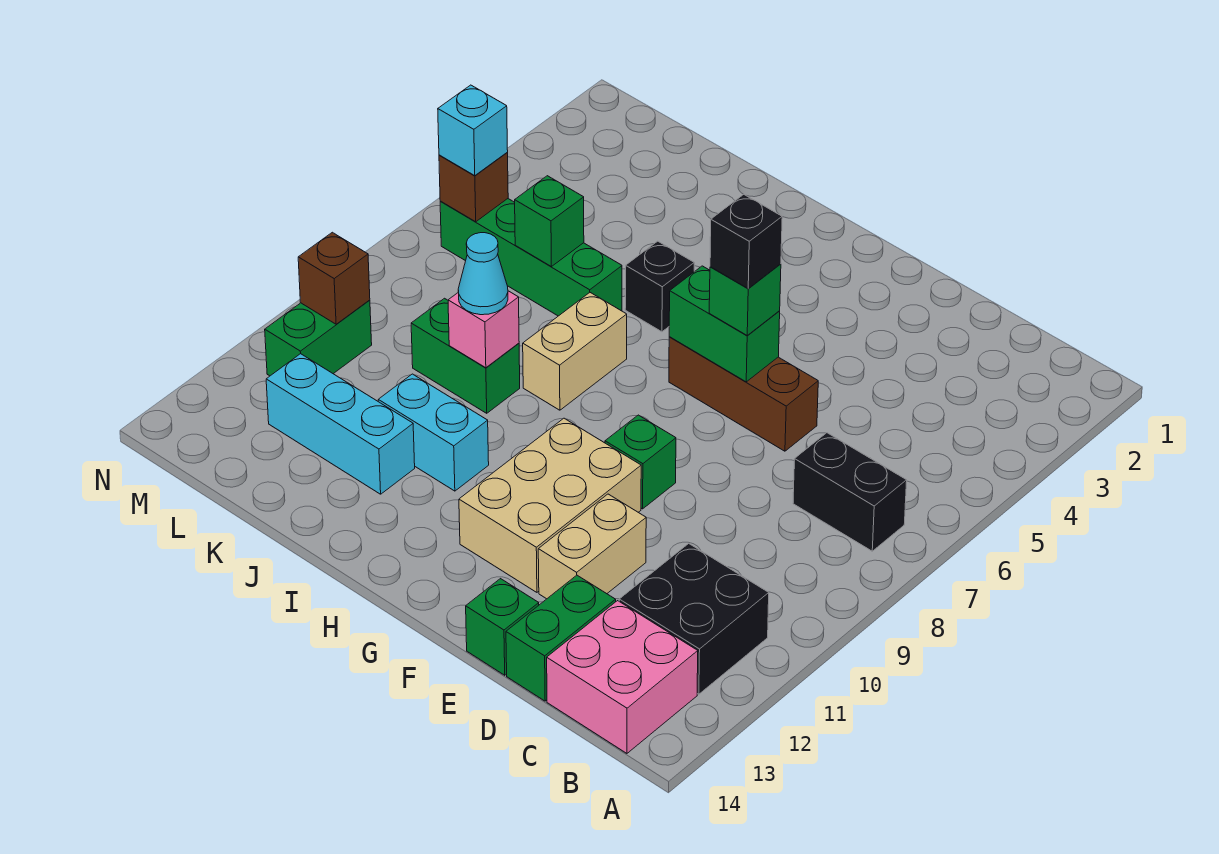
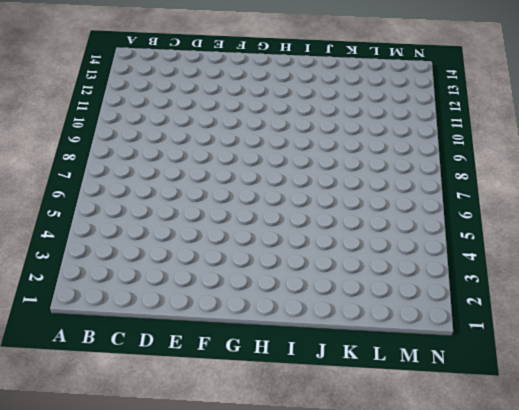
none -> black 1x2 brick [793,433,907,551]
none -> black 2x2 brick [619,544,769,694]
none -> pink 2x2 brick [547,601,698,753]

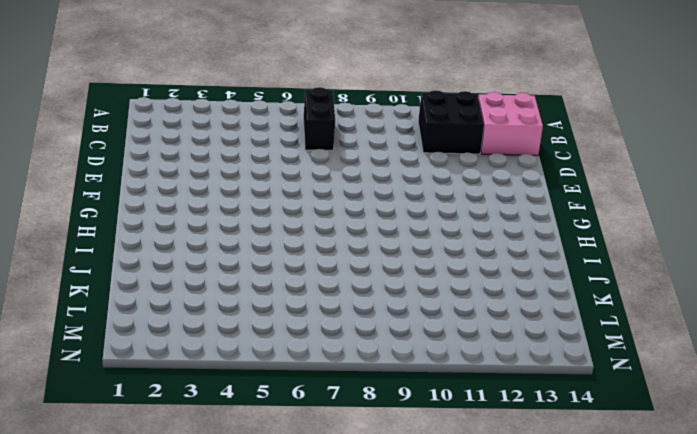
none -> green 1x2 brick [506,575,616,701]
none -> brown 1x3 brick [669,337,818,451]
none -> tan 1x2 brick [538,494,646,599]

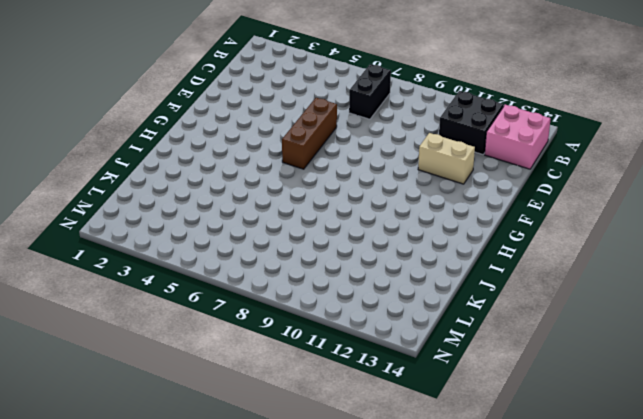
none -> green 1x2 brick [506,575,616,701]
none -> green 1x1 brick [466,579,539,675]
none -> green 1x1 brick [605,415,676,509]

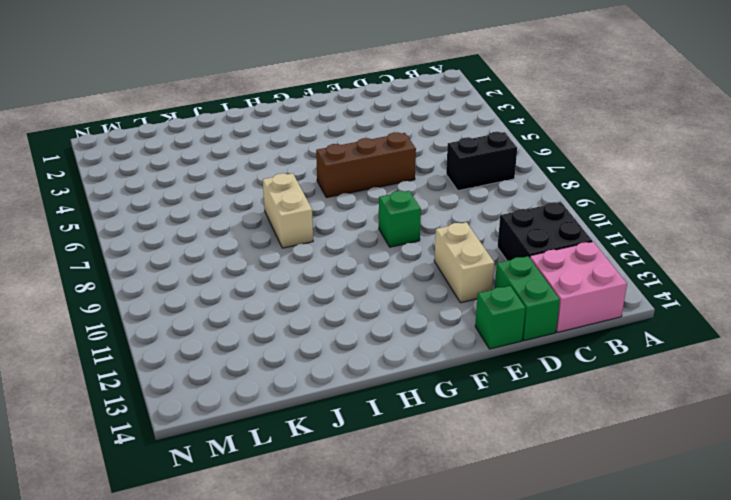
none -> tan 2x3 brick [459,418,641,592]
none -> black 1x1 brick [625,241,694,332]
none -> cyan 1x2 brick [378,374,489,491]

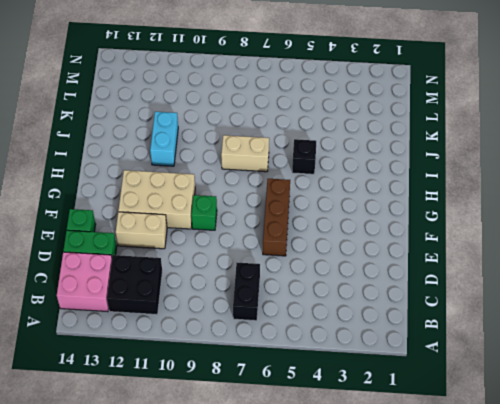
none -> green 1x4 brick [440,199,622,316]
none -> green 1x2 brick [411,298,520,413]
none -> cyan 1x3 brick [266,354,415,494]

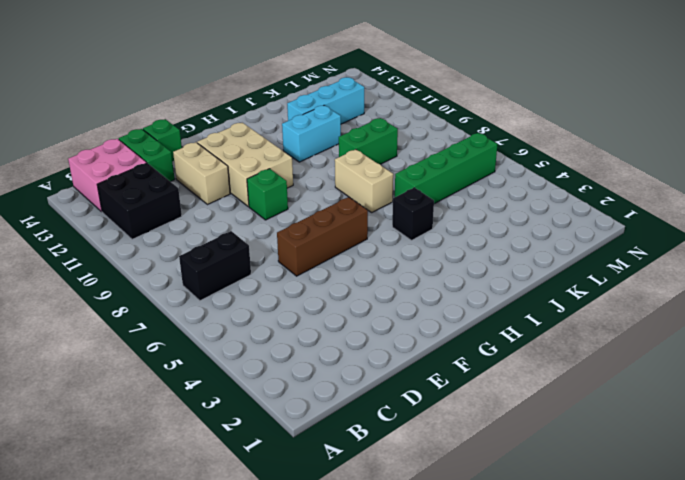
none -> green 1x2 brick [265,300,372,376]
none -> green 1x2 brick [669,266,780,382]
none -> pink 1x1 brick [448,291,519,368]

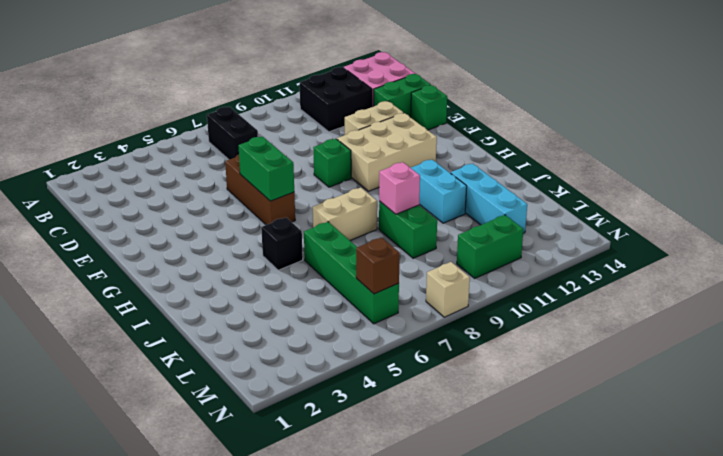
tan 1x1 brick [426,262,470,317] -> none
none -> green 1x1 brick [515,176,584,266]
none -> brown 1x1 brick [298,232,370,324]
none -> green 1x1 brick [709,264,781,336]

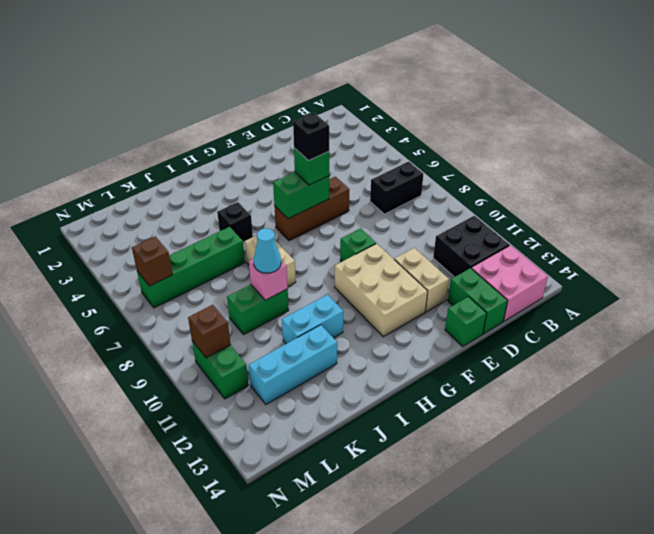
none -> green 1x1 brick [515,176,584,266]
none -> cyan 1x1 brick [438,85,508,175]

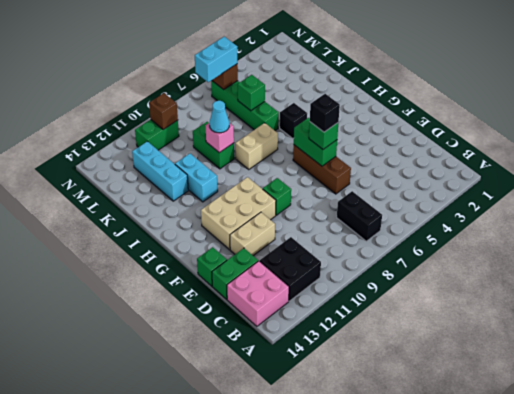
cyan 1x2 brick [195,37,237,82] -> cyan 1x1 brick [438,85,508,175]

